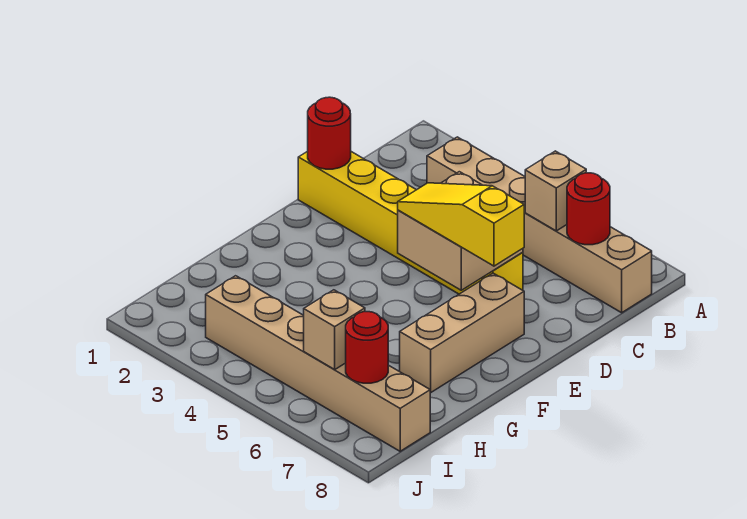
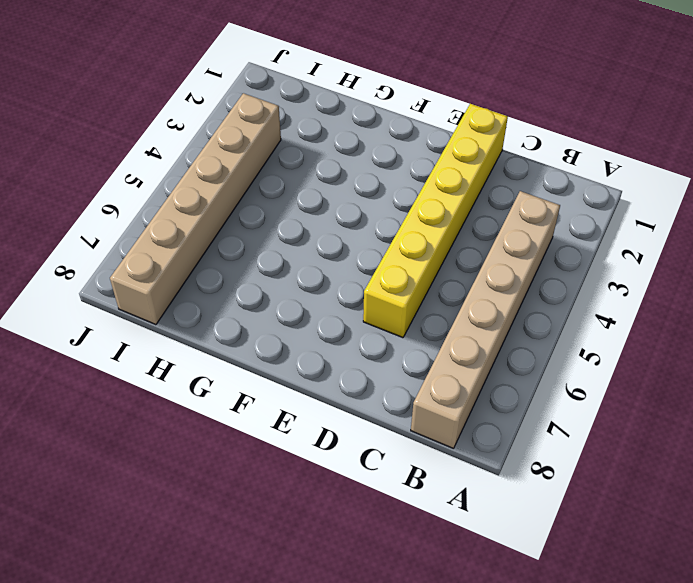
none -> tan 1x3 brick [400,273,524,392]
none -> tan 1x1 brick [525,151,586,231]

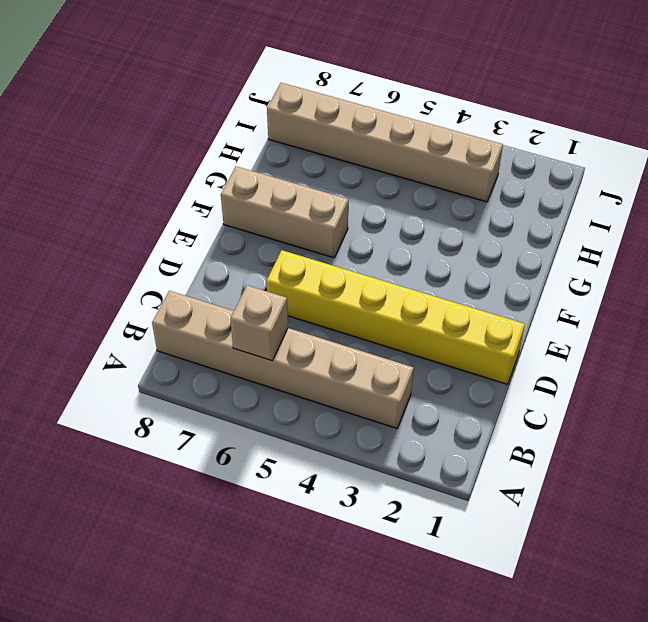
tan 1x3 brick [221,166,349,258] -> tan 1x3 brick turned to [400,273,524,392]
none -> red 1x1 round brick [567,173,610,245]
none -> red 1x1 round brick [308,97,351,169]

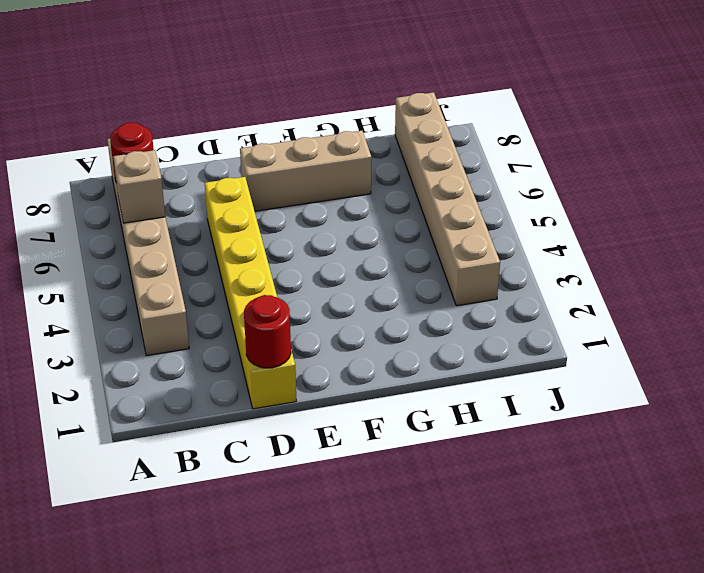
none -> tan 2x2 brick [398,172,523,290]
none -> tan 1x1 brick [304,290,365,369]

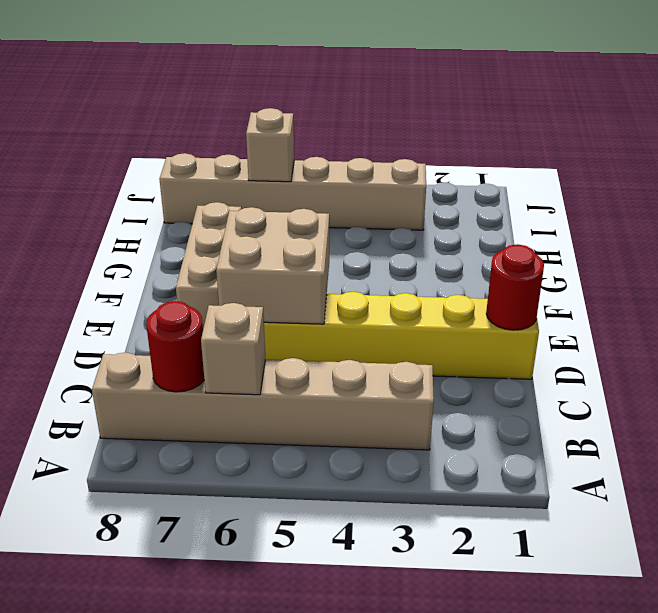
none -> red 1x1 round brick [346,312,388,383]
none -> yellow 1x3 slope [398,183,524,266]

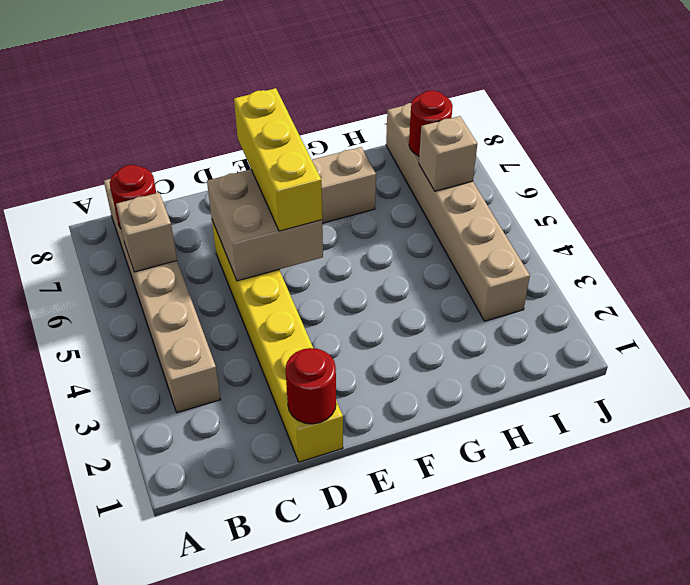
yellow 1x3 brick [234,88,322,231] -> yellow 1x3 slope [398,183,524,266]

